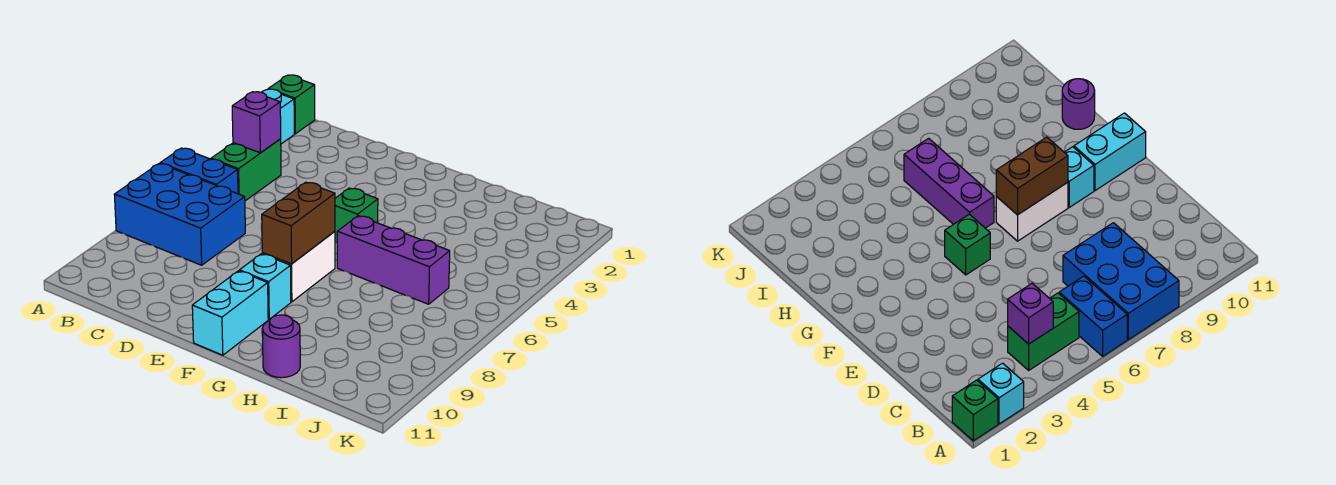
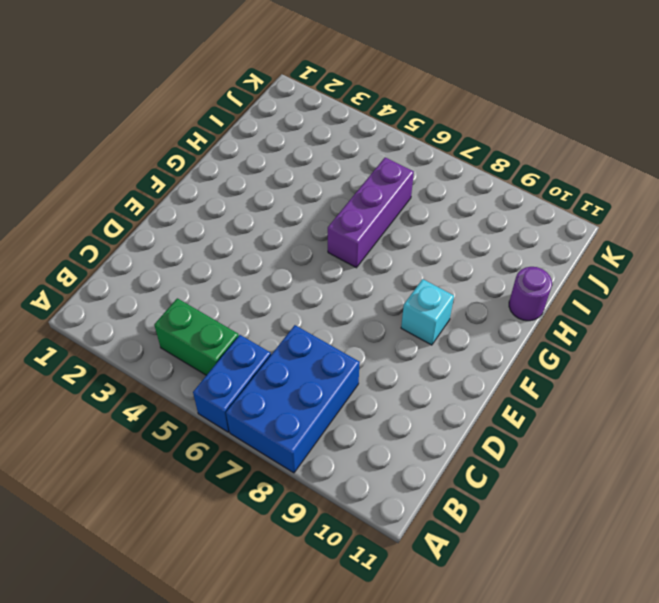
none -> green 1x1 brick [269,75,315,134]
none -> cyan 1x1 brick [262,89,294,144]
none -> green 1x1 brick [335,188,378,243]

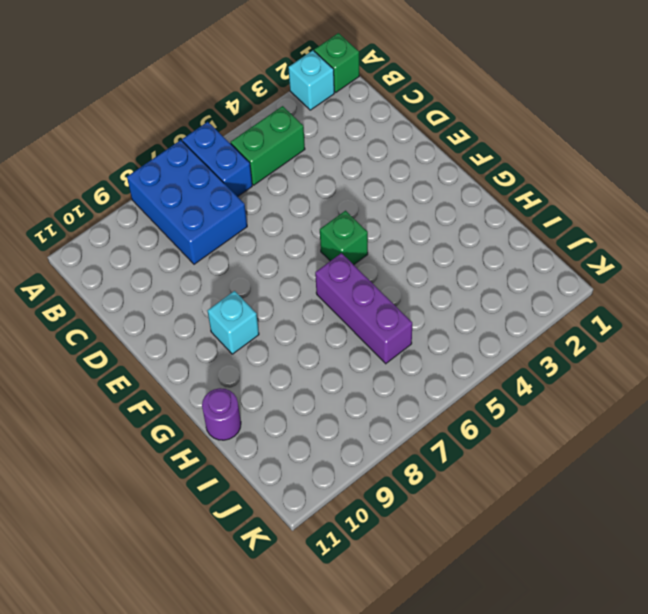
none -> white 1x2 brick [262,231,335,302]
none -> cyan 1x2 brick [192,271,268,355]
none -> purple 1x1 brick [232,92,281,153]

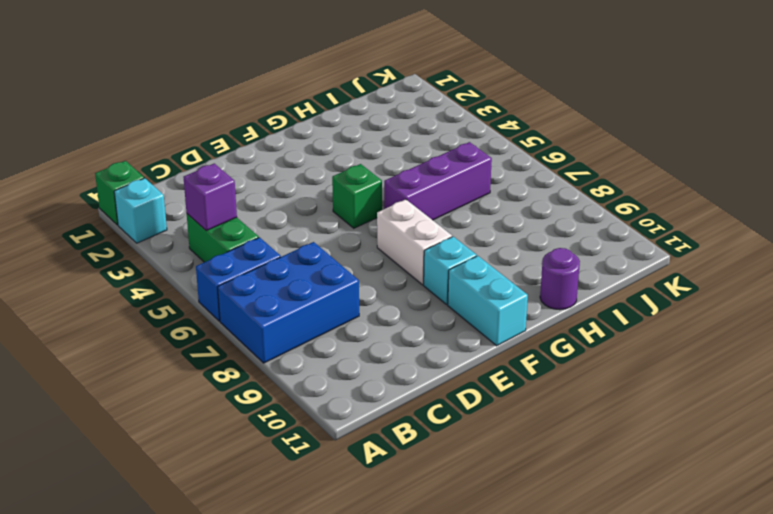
none -> brown 1x2 brick [262,182,335,264]

